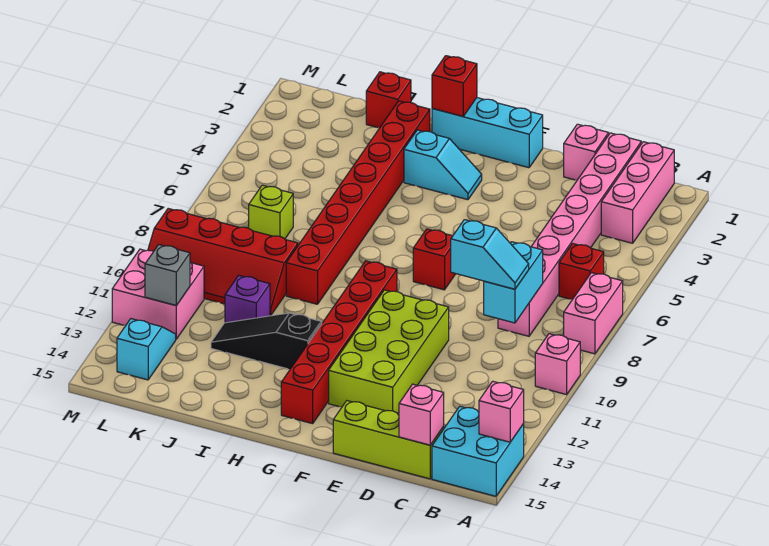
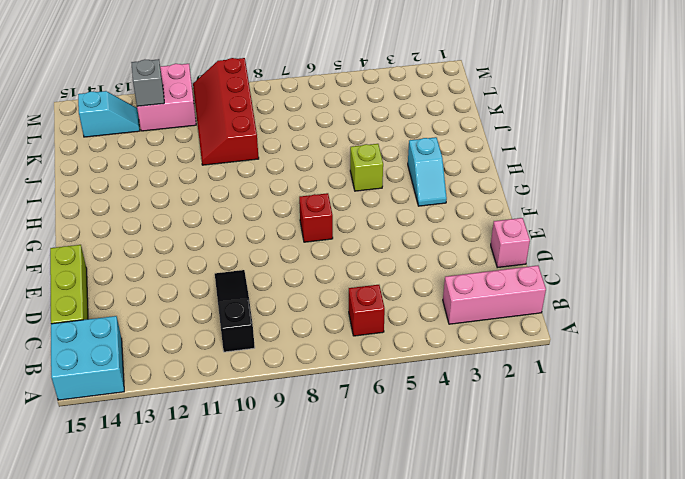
black 1x3 slope [215,270,255,352] -> black 1x3 slope moved to [211,313,322,369]
lime 1x1 brick [350,144,383,191] -> lime 1x1 brick moved to [249,185,293,239]
none -> pink 1x2 brick [564,273,623,354]
none -> pink 1x1 brick [535,334,580,395]
none -> pink 1x8 brick [498,133,641,336]

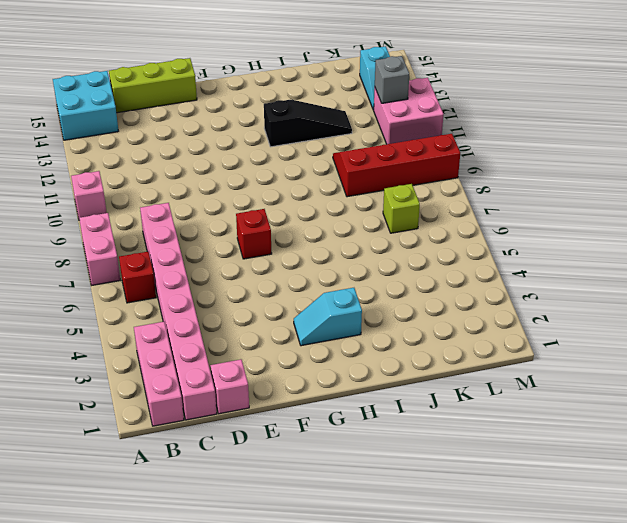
none -> lime 2x4 brick [329,290,449,414]
none -> cyan 1x3 brick [432,98,543,168]
none -> red 1x6 brick [281,261,397,424]

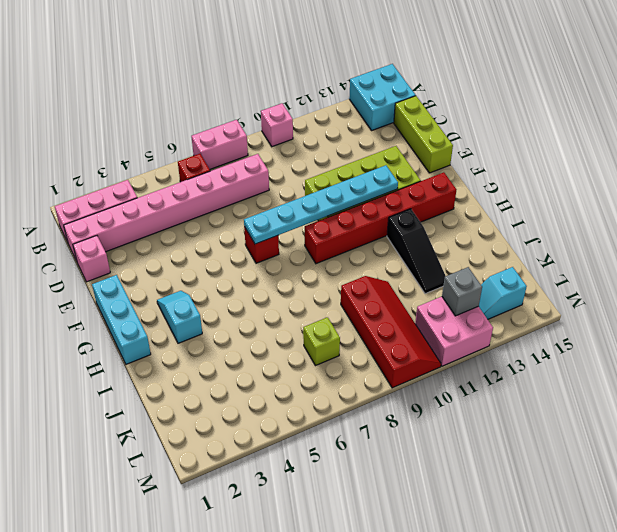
cyan 1x6 plate [244,165,398,244] -> none
none -> red 1x8 brick [286,101,430,304]
none -> red 1x1 brick [366,72,411,128]
none -> purple 1x1 brick [225,276,270,323]

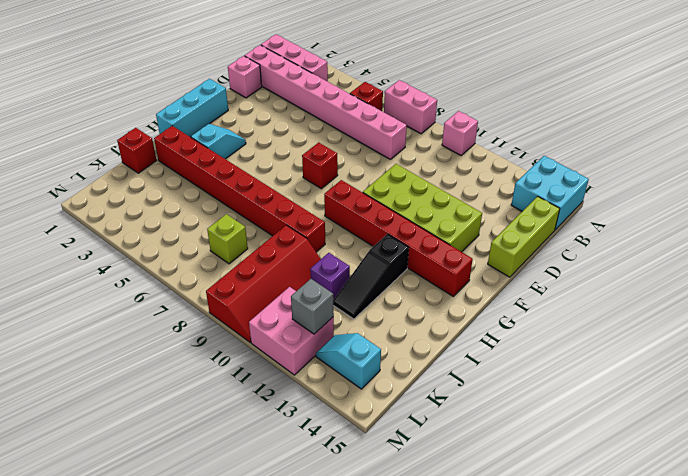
none -> pink 1x1 brick [479,381,524,442]
none -> cyan 1x2 brick [484,242,543,323]
none -> pink 1x1 brick [399,384,444,445]

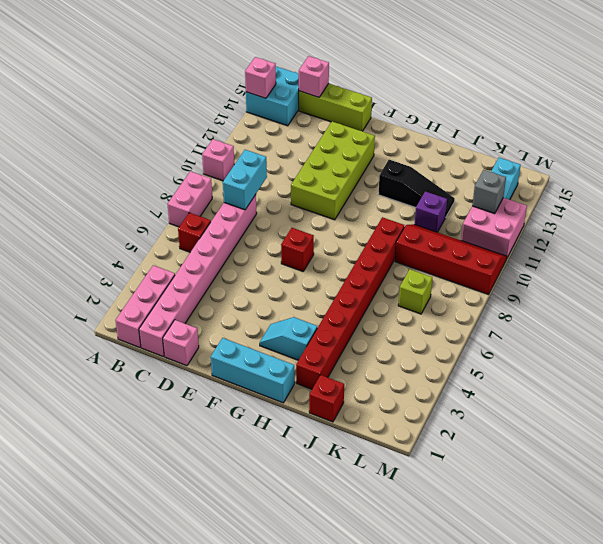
none -> red 1x6 brick [281,261,397,424]
none -> red 1x1 brick [432,56,477,116]
none -> cyan 1x2 slope [451,220,529,289]

